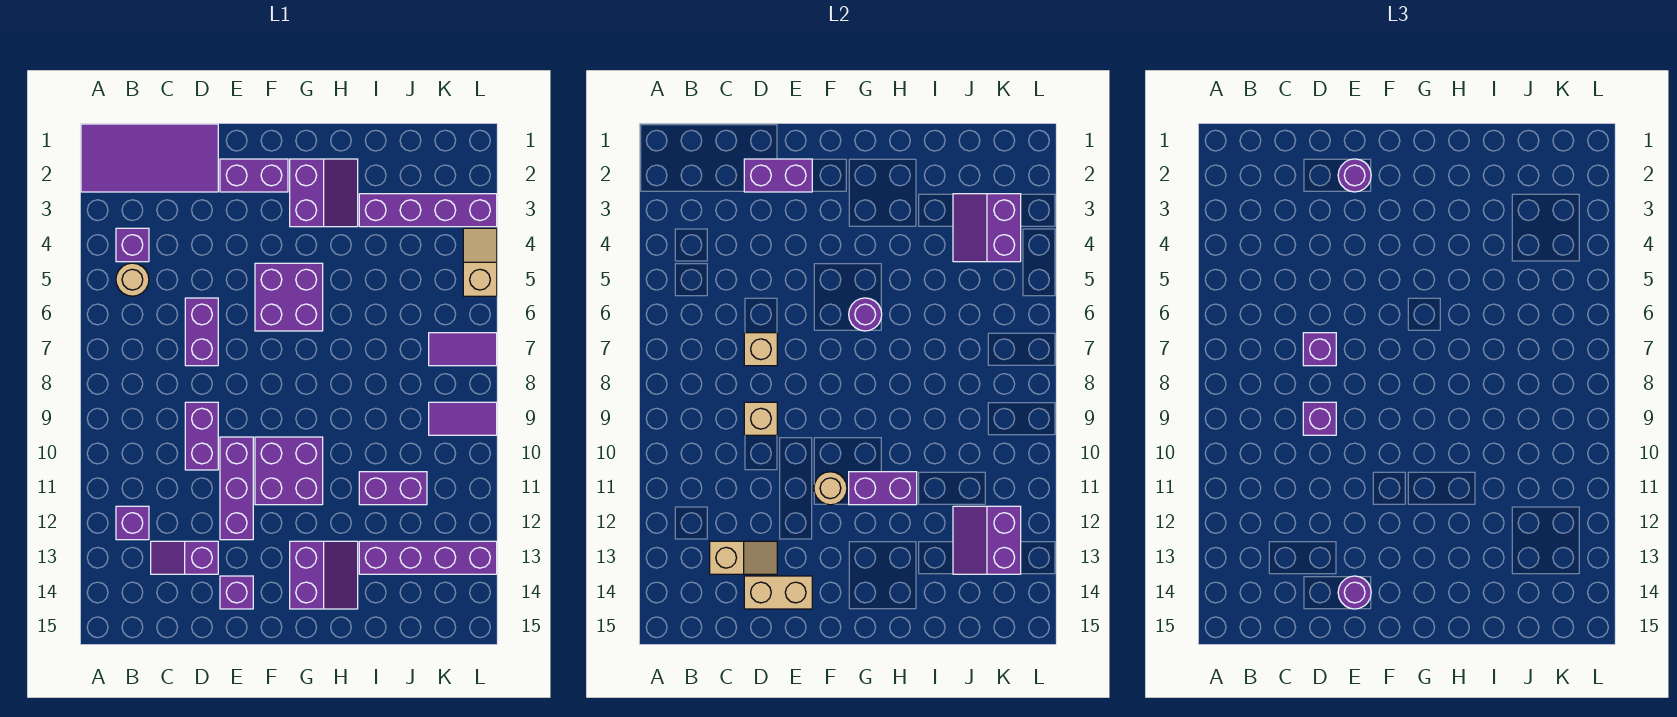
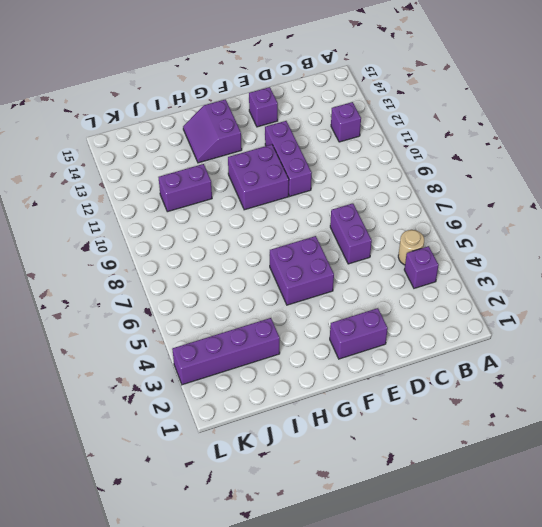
none -> purple 2x4 tile [81,124,218,192]
none -> purple 1x2 slope [151,541,218,574]
none -> purple 1x2 brick [185,402,218,470]
none -> purple 2x2 slope [290,159,358,227]

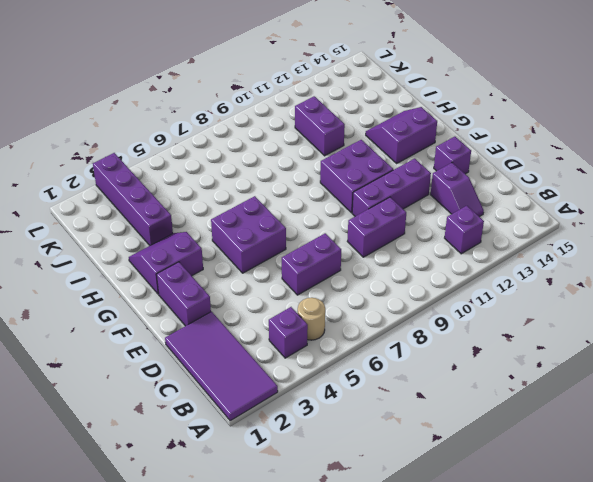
none -> purple 1x4 brick [359,541,497,574]
none -> purple 1x2 tile [429,333,497,366]
none -> purple 1x2 tile [429,402,497,435]
none -> tan 1x2 slope [463,228,497,296]

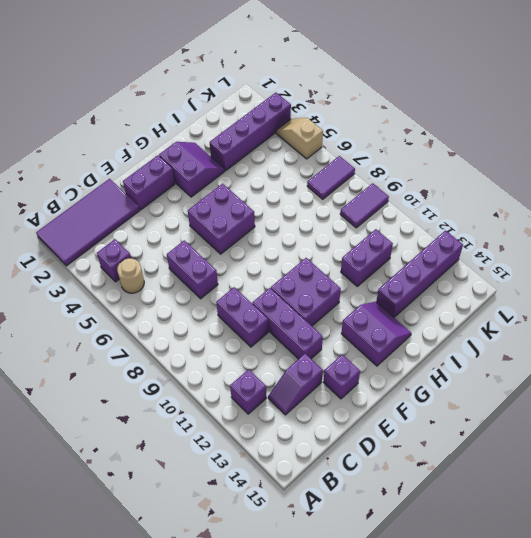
none -> tan 1x2 slope [710,541,777,574]
none -> purple 1x2 brick [744,159,812,192]
none -> tan 1x1 brick [744,333,777,366]
none -> tan 1x1 brick [744,402,777,435]

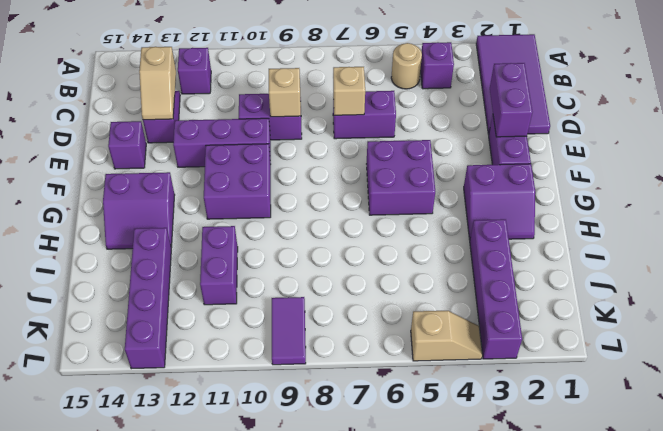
none -> purple 1x2 tile [429,333,497,366]
none -> tan 1x2 brick [744,576,812,609]
none -> tan 1x1 round brick [814,472,847,505]
none -> purple 1x1 round brick [849,298,882,331]

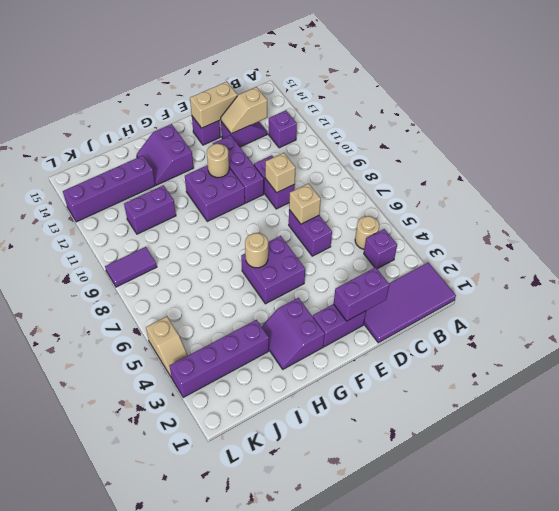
tan 1x1 round brick [245,233,268,268] -> purple 1x1 round brick [849,298,882,331]
none -> purple 1x2 tile [429,333,497,366]
none -> purple 1x2 brick [849,472,917,505]
none -> purple 2x2 slope [953,194,1021,262]
none -> purple 2x2 slope [953,506,1021,574]

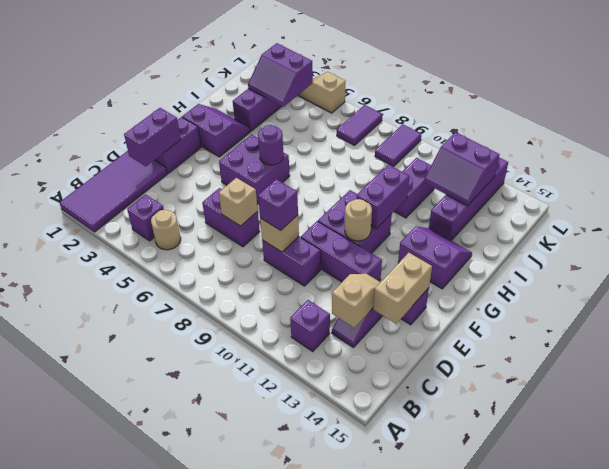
none -> purple 1x1 brick [1303,333,1336,366]
none -> purple 1x1 round brick [1338,159,1371,192]
none -> purple 1x1 round brick [1338,576,1371,609]

